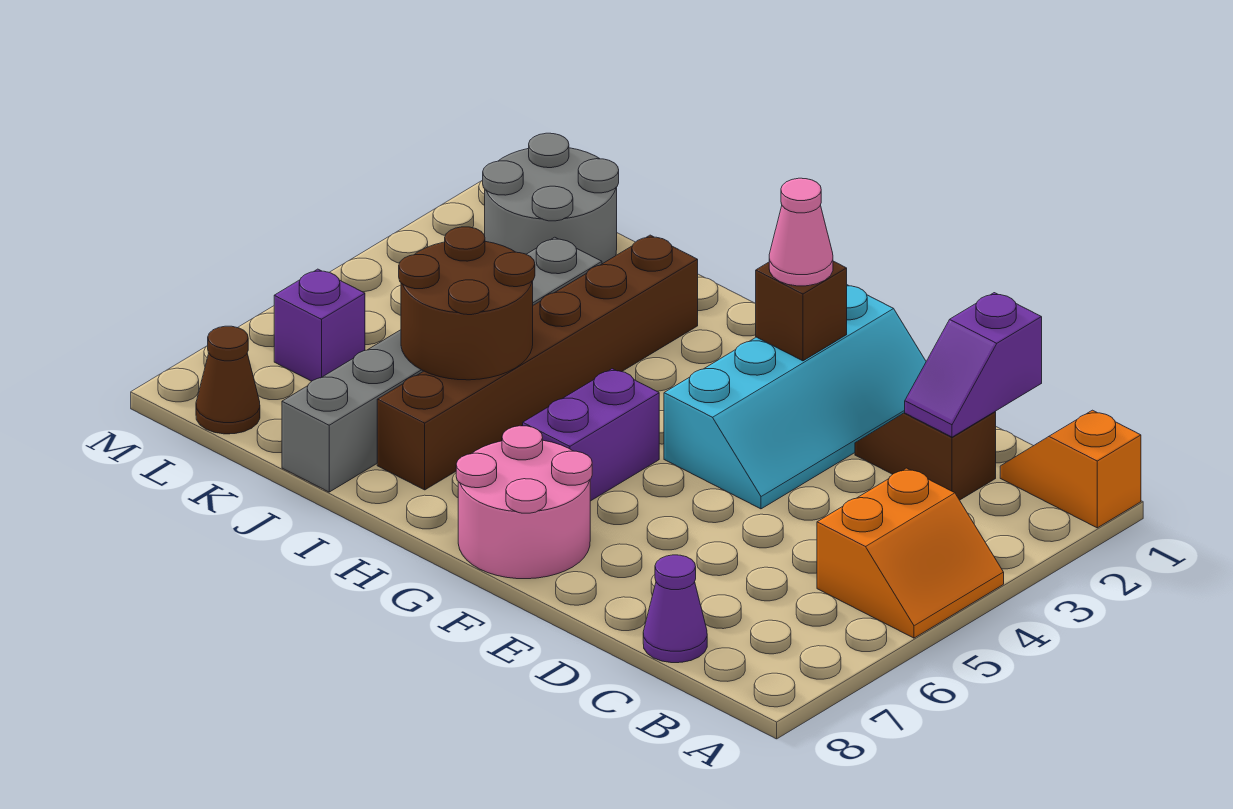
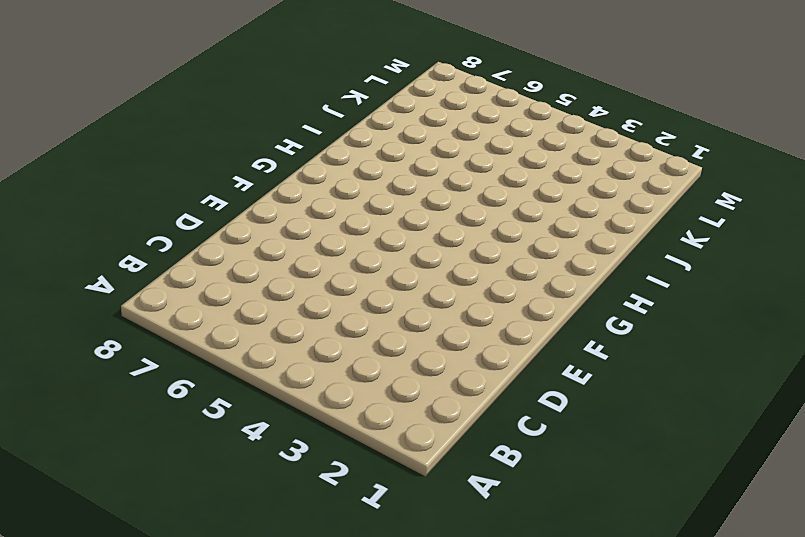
none -> orange 1x2 slope [1000,410,1141,528]
none -> orange 2x2 slope [817,468,1004,638]
none -> brown 1x2 slope [855,412,996,500]

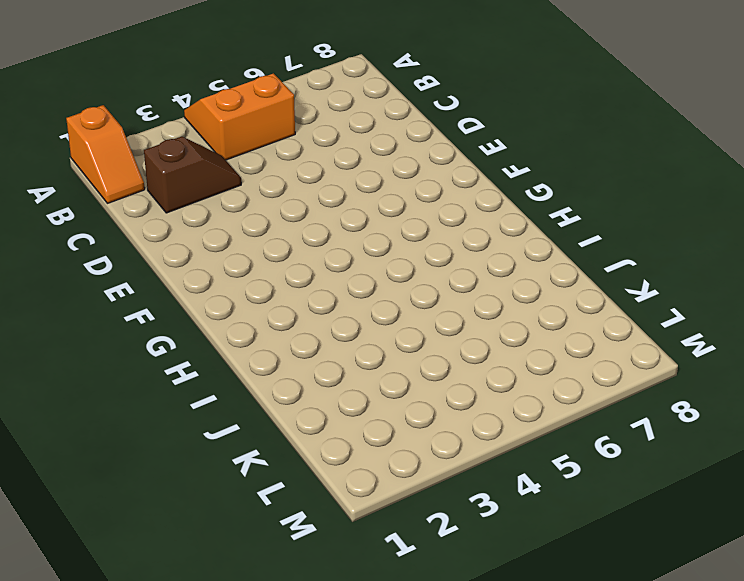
brown 1x2 slope [144,137,241,213] -> brown 1x2 slope turned to [855,412,996,500]
none -> purple 1x1 cone [643,555,707,663]
none -> cyan 2x4 slope [664,285,926,509]
none -> pink 2x2 round brick [456,426,592,579]

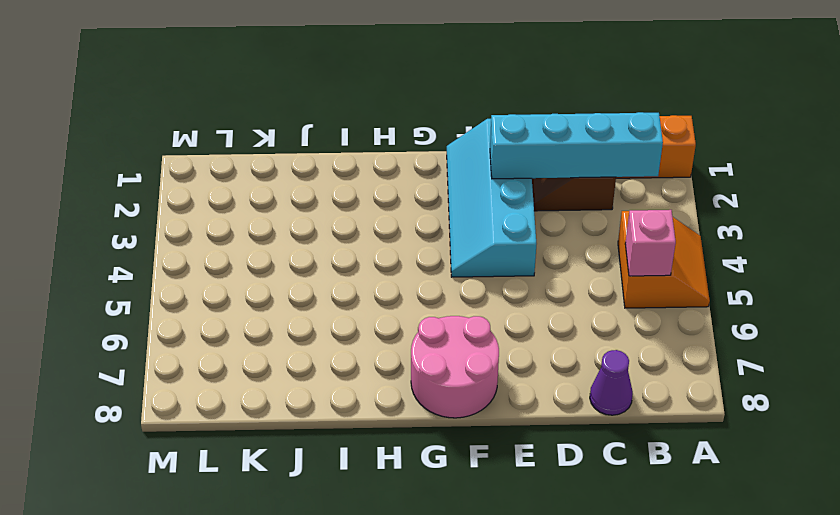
cyan 1x4 brick [490,112,663,179] -> purple 1x2 slope [905,293,1042,437]
pink 1x1 brick [625,210,676,276] -> none
cyan 2x4 slope [447,119,537,277] -> cyan 2x4 slope turned to [664,285,926,509]
none -> purple 1x2 brick [523,369,659,501]
none -> brown 1x6 brick [377,235,698,490]
none -> grey 1x6 brick [282,237,602,492]

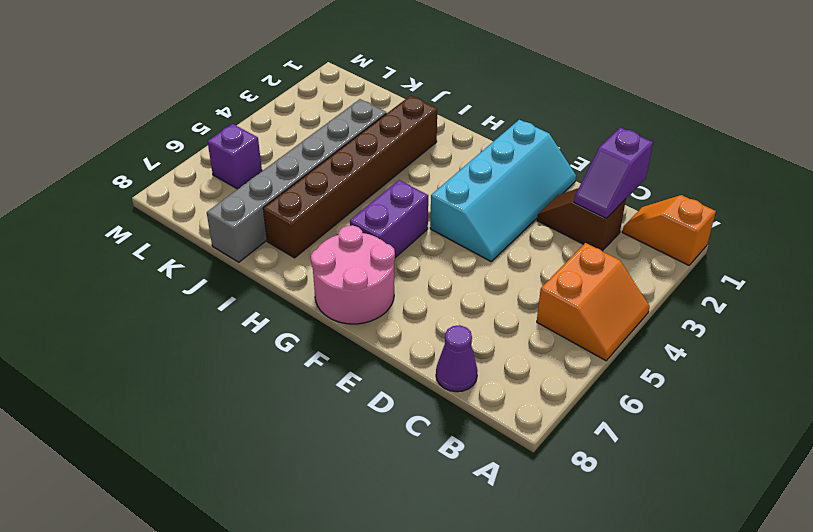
none -> grey 2x2 round brick [483,133,619,264]
none -> brown 1x1 cone [196,326,260,434]
none -> brown 1x1 brick [755,261,847,361]

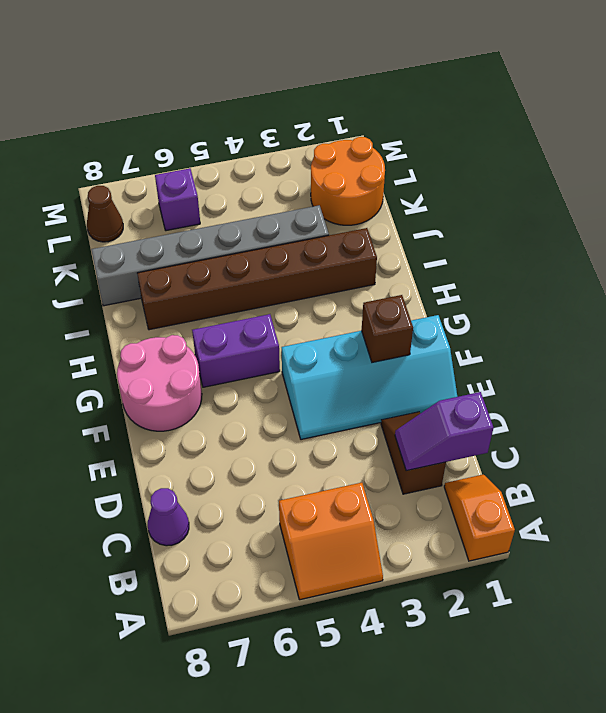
orange 2x2 round brick [311,137,385,225] -> grey 2x2 round brick [483,133,619,264]
none -> brown 2x2 round brick [399,227,535,380]
none -> pink 1x1 cone [769,178,833,286]

